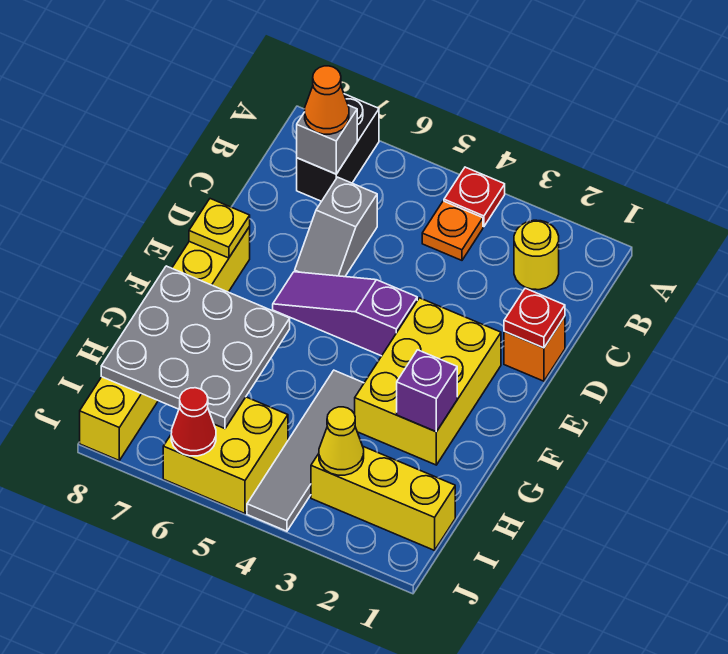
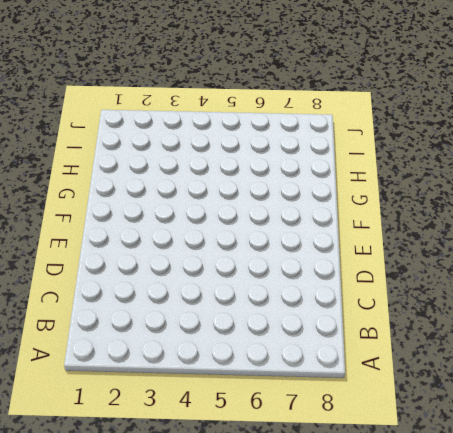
none -> red 1x1 plate [444,167,505,227]
none -> black 1x2 brick [297,94,379,201]
none -> yellow 1x1 round brick [514,220,559,290]

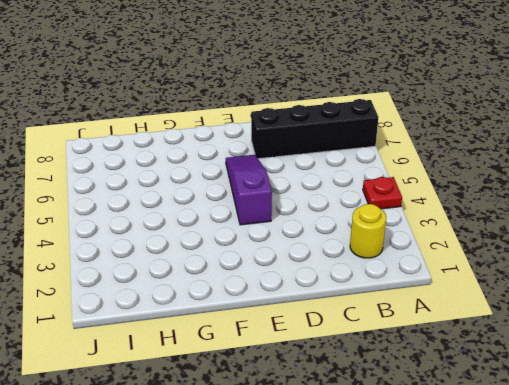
black 1x4 brick [251,99,378,159] -> black 1x2 brick [297,94,379,201]
none -> orange 1x1 plate [422,201,483,260]
none -> grey 1x2 slope [295,177,377,277]
none -> orange 1x1 brick [504,316,565,381]

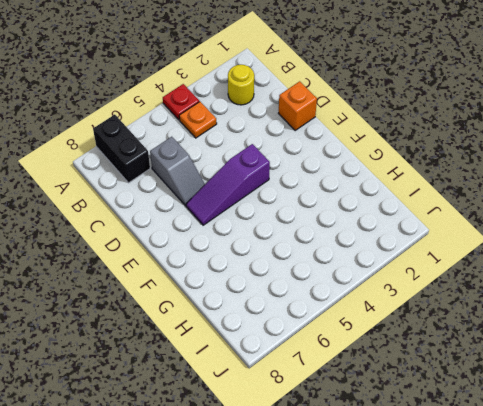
none -> yellow 2x3 brick [355,298,501,465]
none -> yellow 1x6 brick [80,227,250,460]
none -> grey 1x4 tile [247,370,364,531]

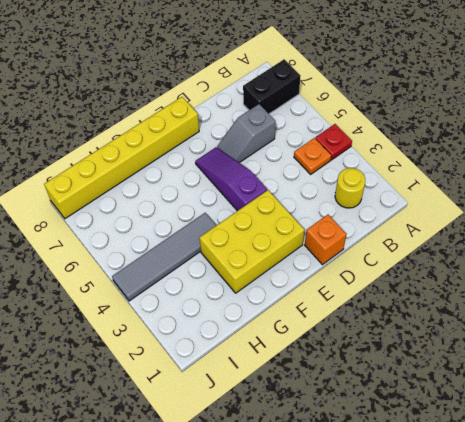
none -> yellow 1x3 brick [311,447,455,550]
none -> yellow 2x2 brick [163,397,288,514]
none -> grey 1x1 brick [297,105,357,174]

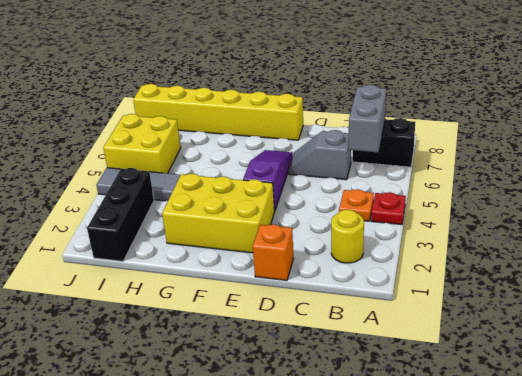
grey 1x2 brick [349,85,386,152] -> grey 1x1 brick [297,105,357,174]
black 1x3 brick [87,168,154,261] -> yellow 1x3 brick [311,447,455,550]
none -> red 1x1 plate [504,288,565,348]
none -> yellow 1x1 plate [189,199,250,258]
none -> purple 1x1 brick [397,350,457,432]

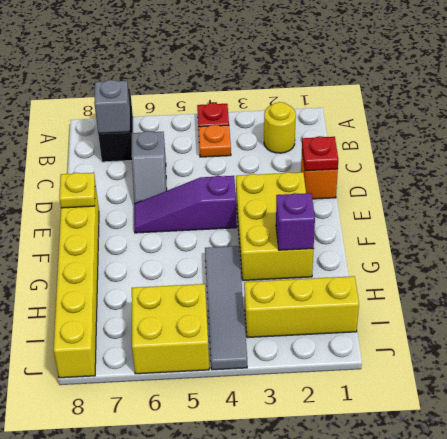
none -> grey 3x3 plate [101,266,290,429]
none -> yellow 1x1 cone [319,407,364,475]
none -> red 1x1 cone [171,388,216,456]

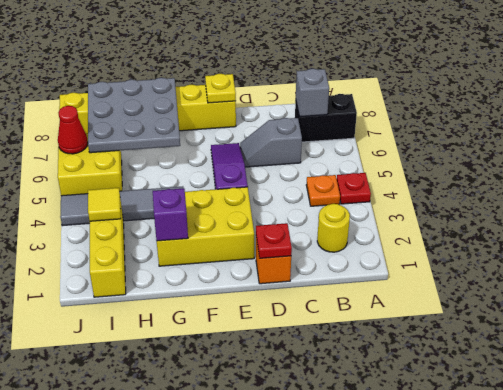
yellow 1x1 tile [88,188,121,221] -> yellow 1x1 cone [319,407,364,475]
none -> orange 1x1 cone [305,66,349,134]

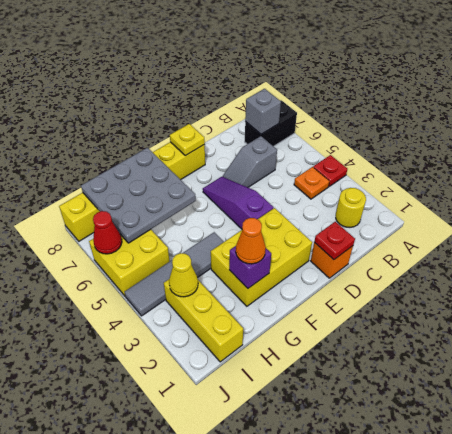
orange 1x1 cone [236,218,266,264] -> orange 1x1 cone moved to [305,66,349,134]

